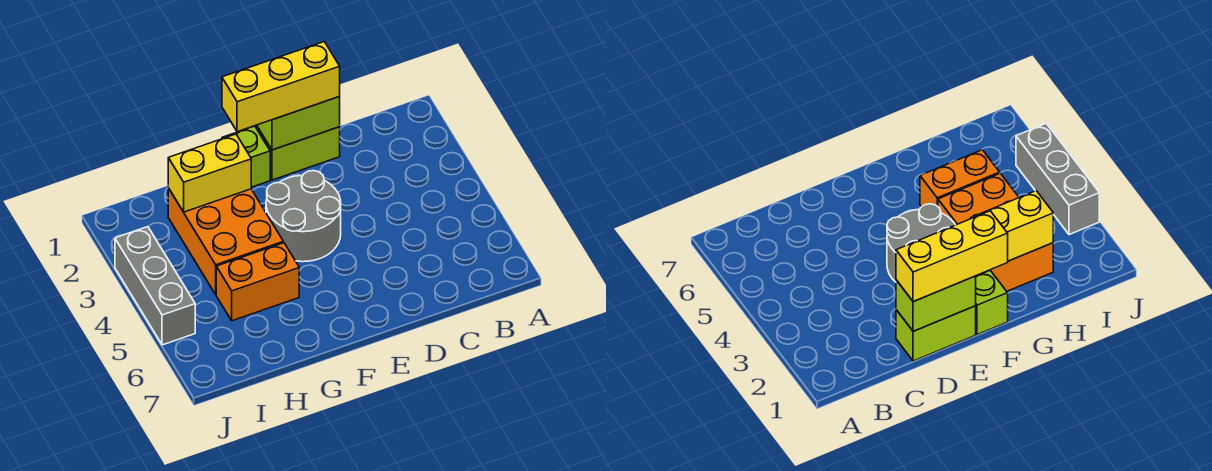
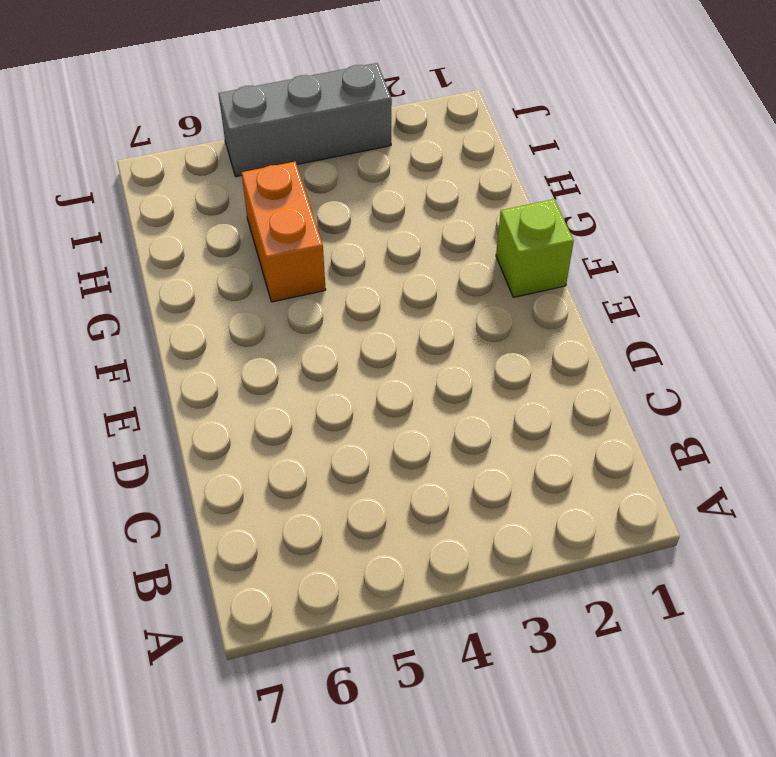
none -> lime 1x2 brick [257,127,340,180]
none -> grey 2x2 round brick [266,171,341,262]

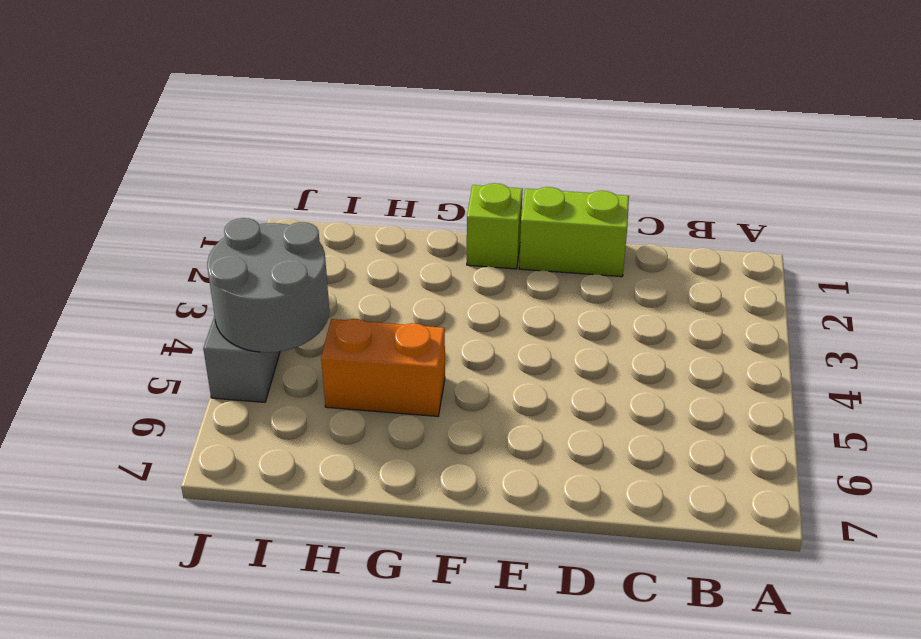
grey 2x2 round brick [207,218,329,352] -> grey 2x2 round brick moved to [266,171,341,262]
none -> orange 2x3 brick [168,188,283,294]
none -> lime 1x2 brick [257,97,340,150]

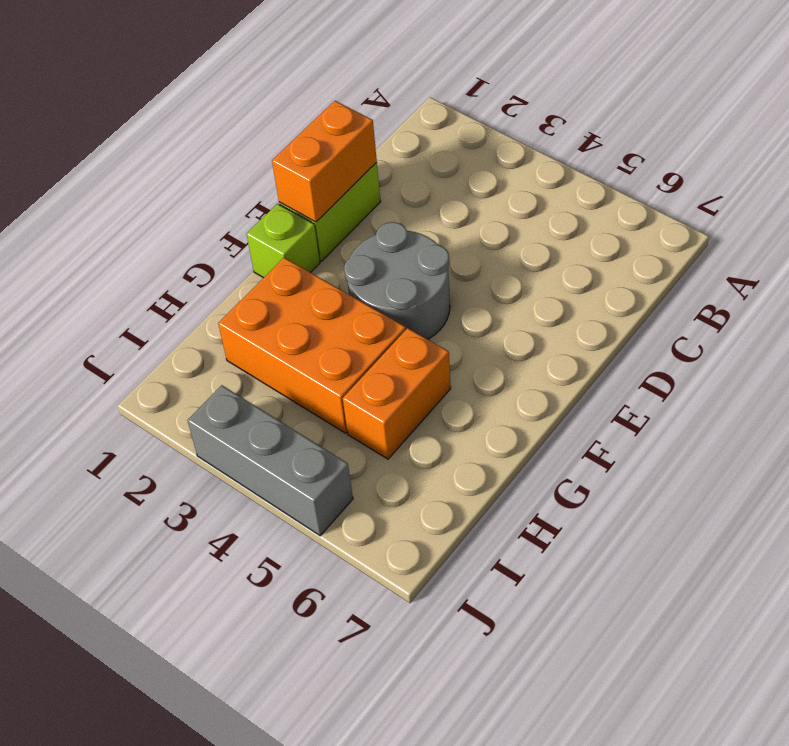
orange 1x2 brick [272,101,377,222] -> lime 1x2 brick [257,97,340,150]
none -> yellow 1x2 brick [168,134,251,212]
none -> yellow 1x3 brick [222,42,340,132]

